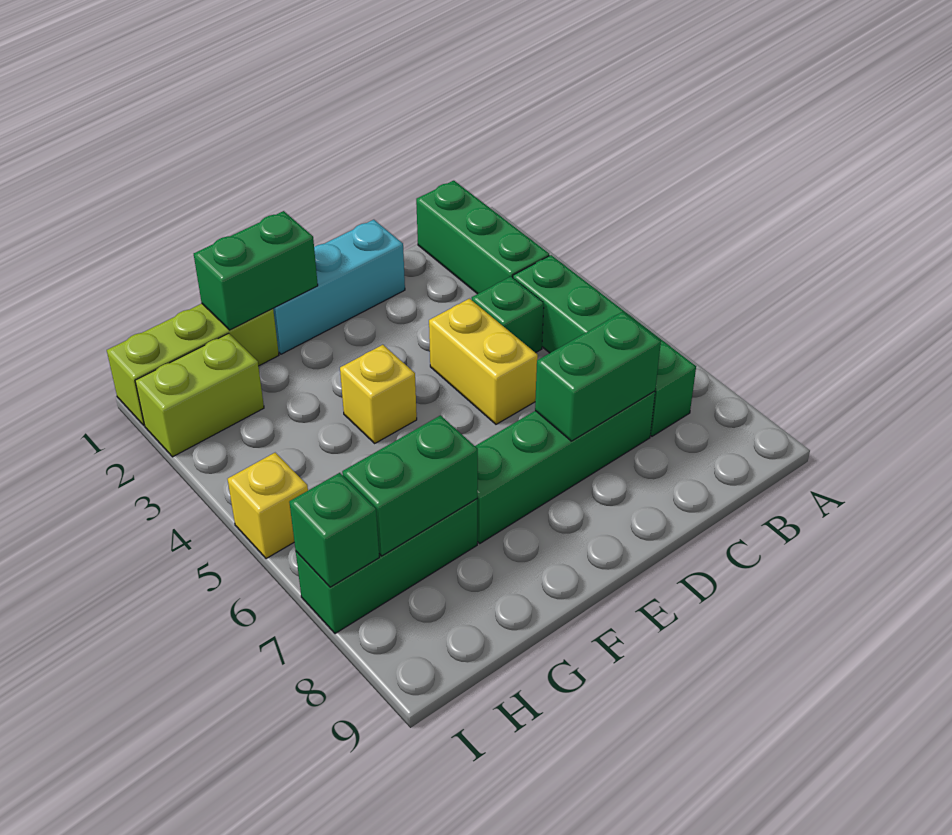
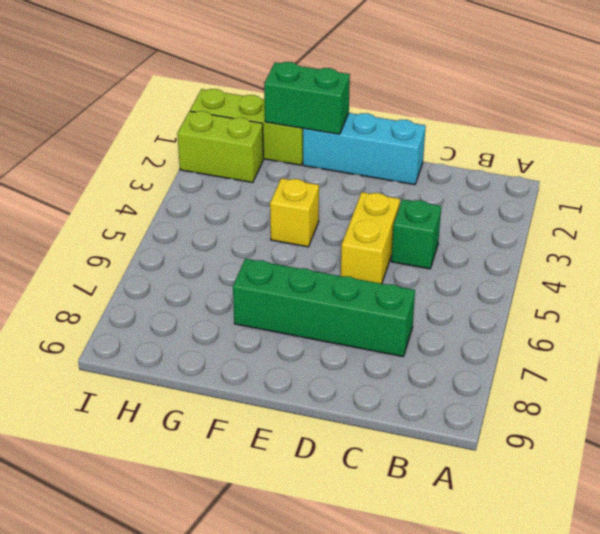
none -> green 1x3 brick [416,181,549,294]
none -> green 1x4 brick [513,255,696,436]
none -> green 1x3 brick [296,499,477,634]

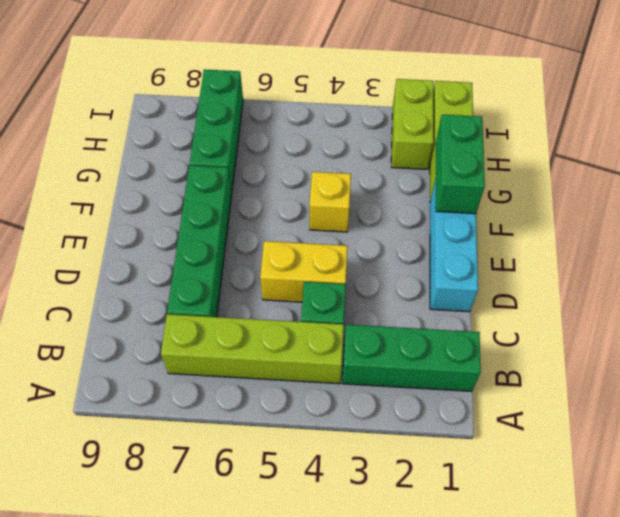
lime 1x4 brick [161,314,344,384] -> green 1x4 brick [513,255,696,436]
none -> yellow 1x1 brick [228,453,308,559]
none -> green 1x2 brick [535,312,661,441]
none -> green 1x2 brick [342,415,478,556]

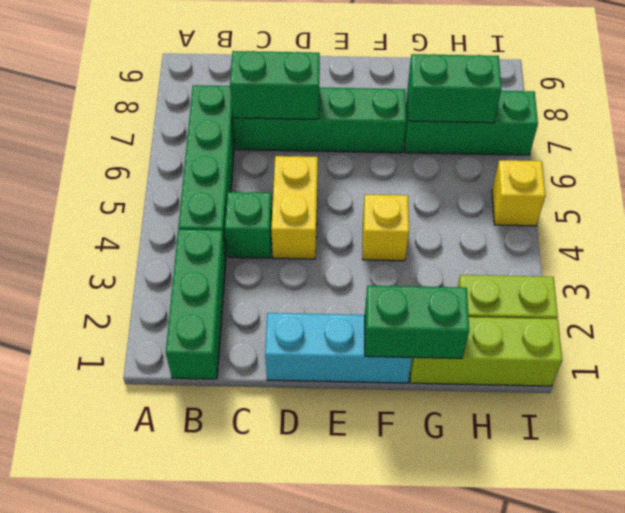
none -> green 1x1 brick [289,473,379,587]

